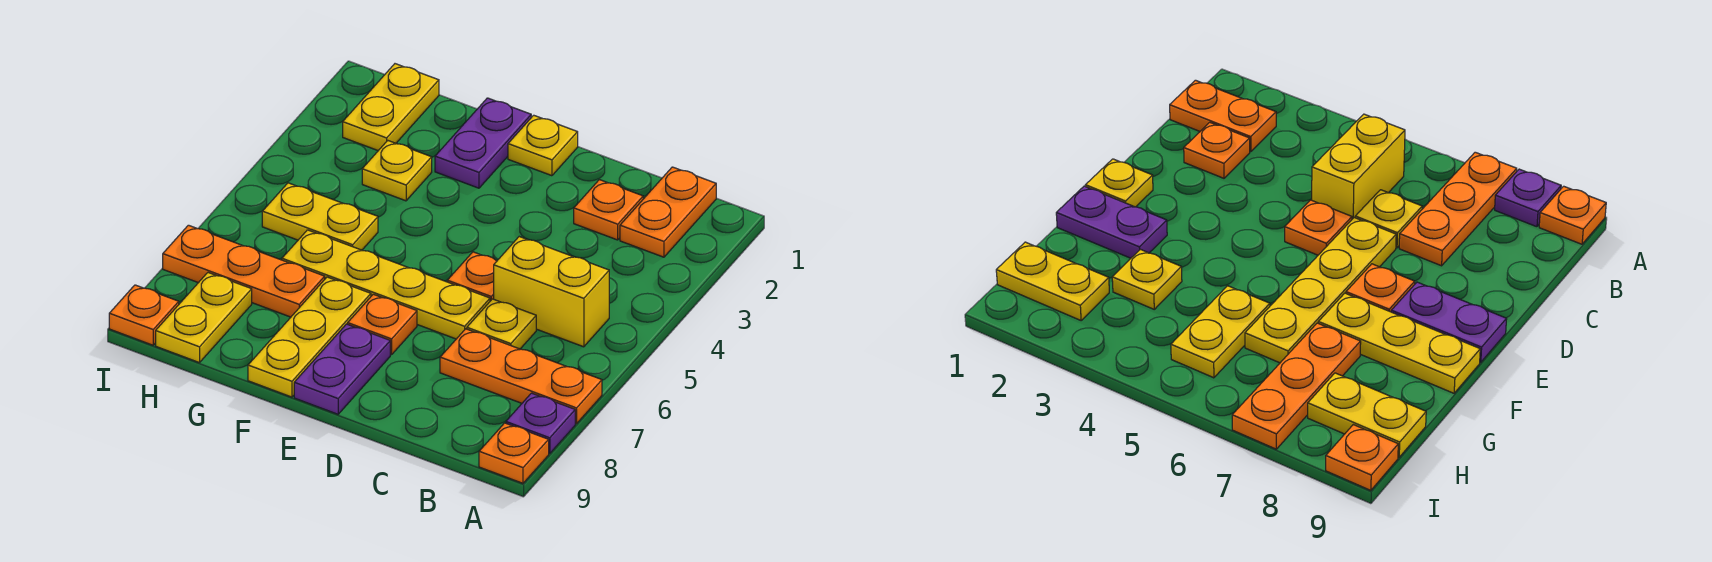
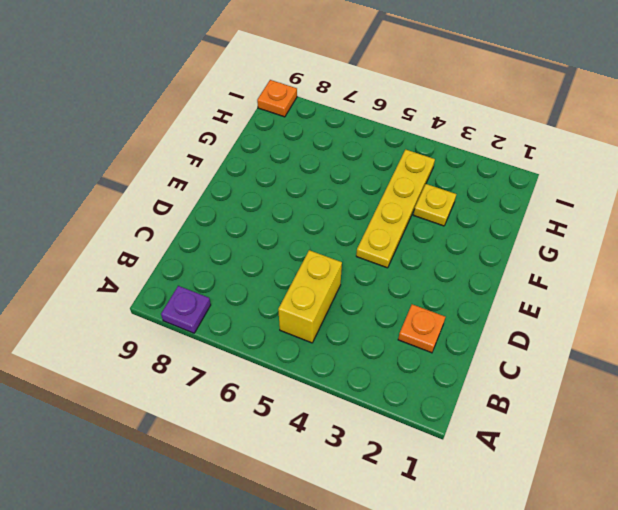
yellow 1x4 plate [356,149,435,268] -> yellow 1x4 plate moved to [282,230,490,339]
none -> orange 1x3 plate [440,329,602,424]
none -> orange 1x1 plate [479,423,549,483]
none -> orange 1x2 plate [620,167,716,257]

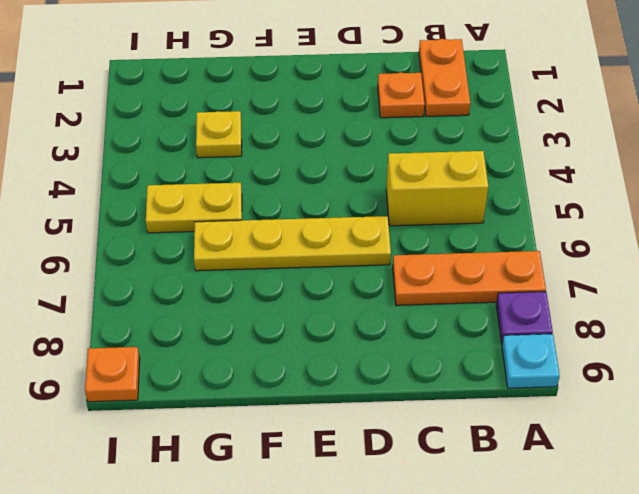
cyan 1x1 plate [502,334,560,388] -> orange 1x1 plate [479,423,549,483]
none -> yellow 1x1 plate [467,299,536,349]
none -> orange 1x1 plate [447,252,497,301]
none -> yellow 1x1 plate [508,115,578,176]

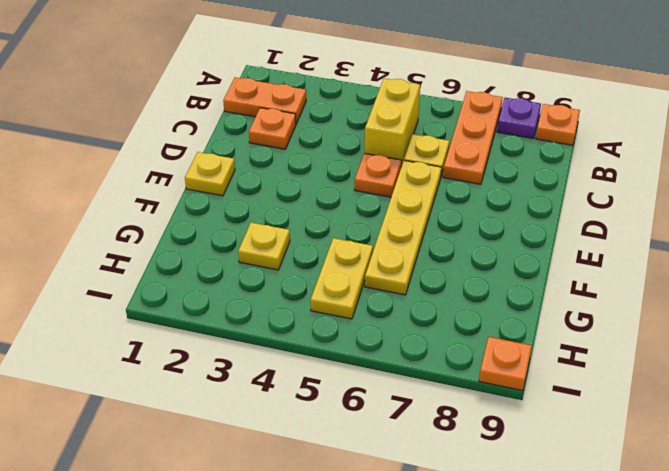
none -> orange 1x1 plate [348,294,417,355]
none -> purple 1x2 plate [294,324,390,414]
none -> purple 1x2 plate [435,98,531,188]

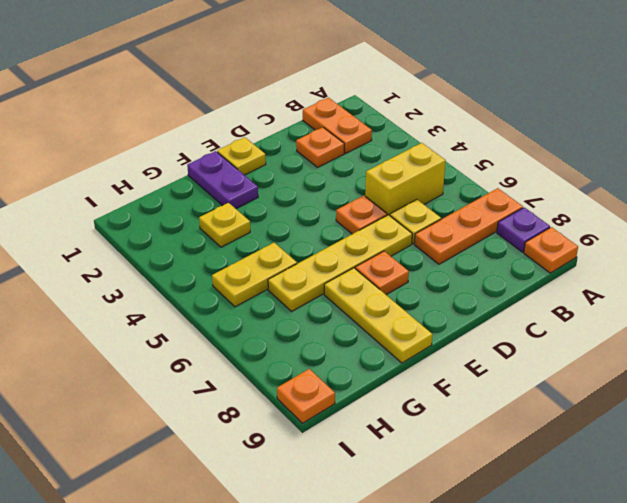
none -> purple 1x2 plate [294,324,390,414]
none -> orange 1x3 plate [163,225,325,317]
none -> yellow 1x2 plate [343,64,439,151]

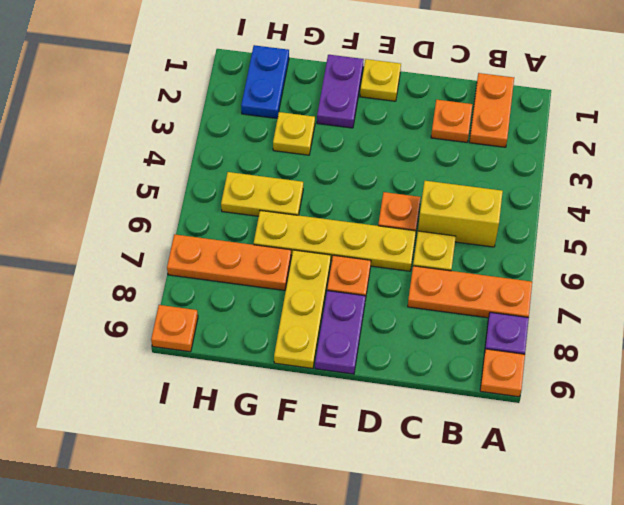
blue 1x2 plate [241,45,289,118] -> yellow 1x2 plate [343,64,439,151]
none -> yellow 1x2 plate [156,273,252,363]

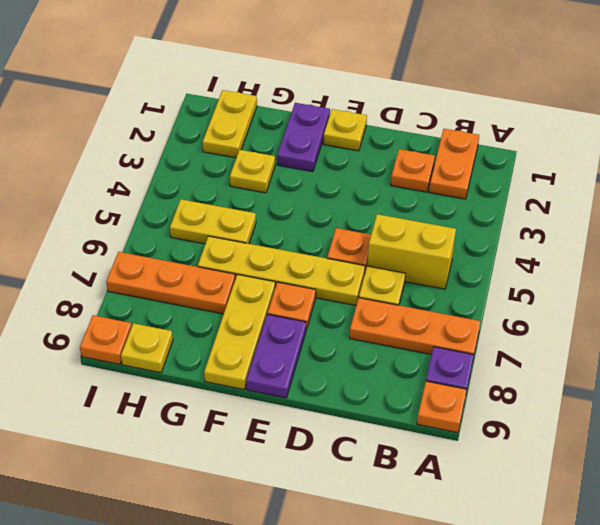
yellow 1x1 plate [121,323,173,373] -> yellow 1x2 plate [156,273,252,363]

